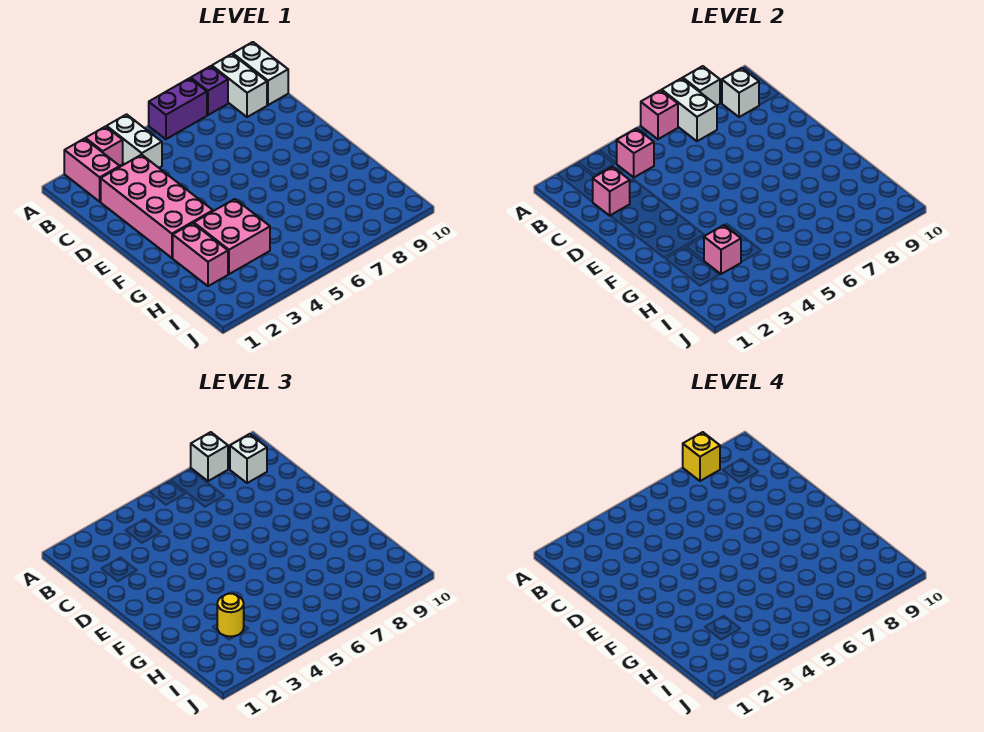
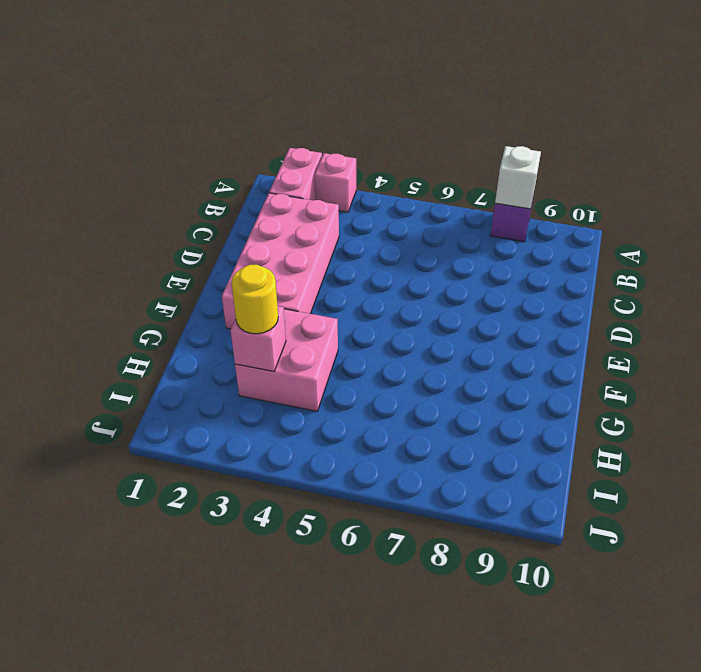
none -> white 1x2 brick [107,114,162,168]
none -> purple 1x2 brick [149,78,207,139]
none -> white 1x2 brick [212,54,267,117]

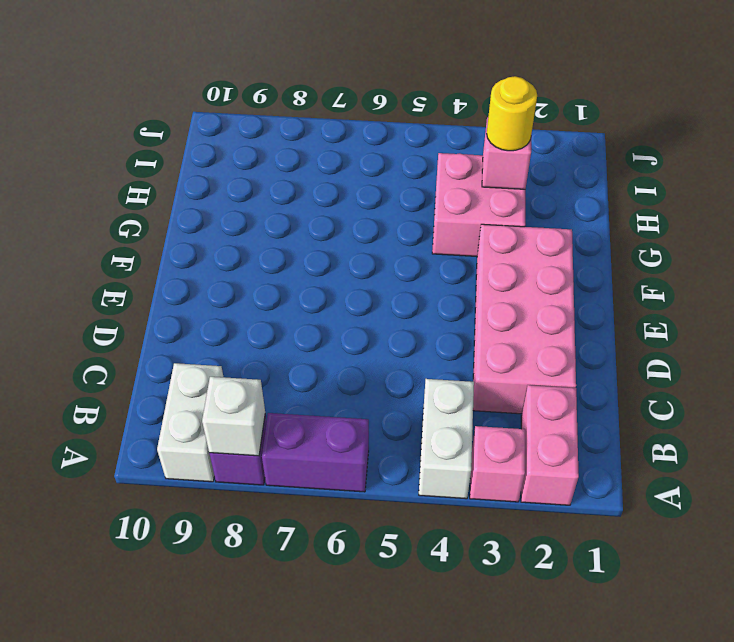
none -> white 1x2 brick [233,42,288,105]
none -> pink 1x2 brick [173,223,228,286]
none -> pink 1x1 brick [641,90,678,139]

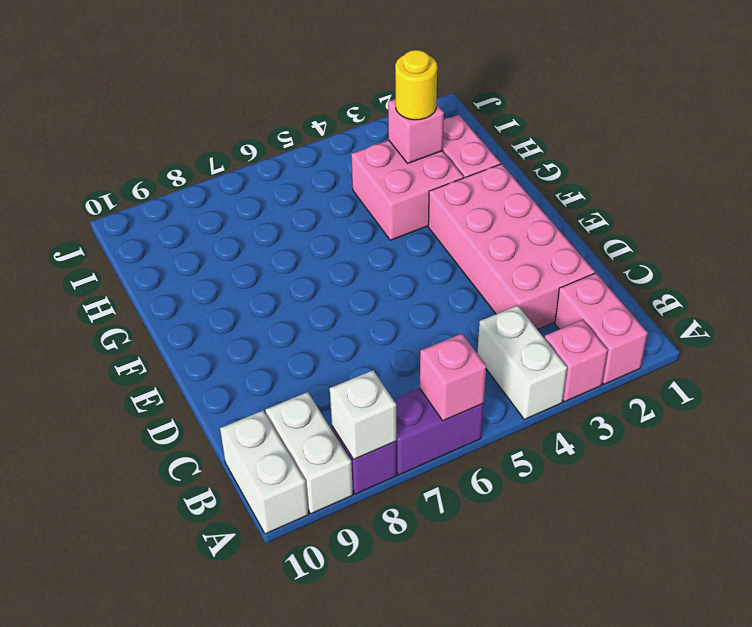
none -> white 1x2 brick [662,78,717,141]
none -> pink 1x1 brick [617,128,654,177]
none -> white 1x1 brick [722,68,759,117]

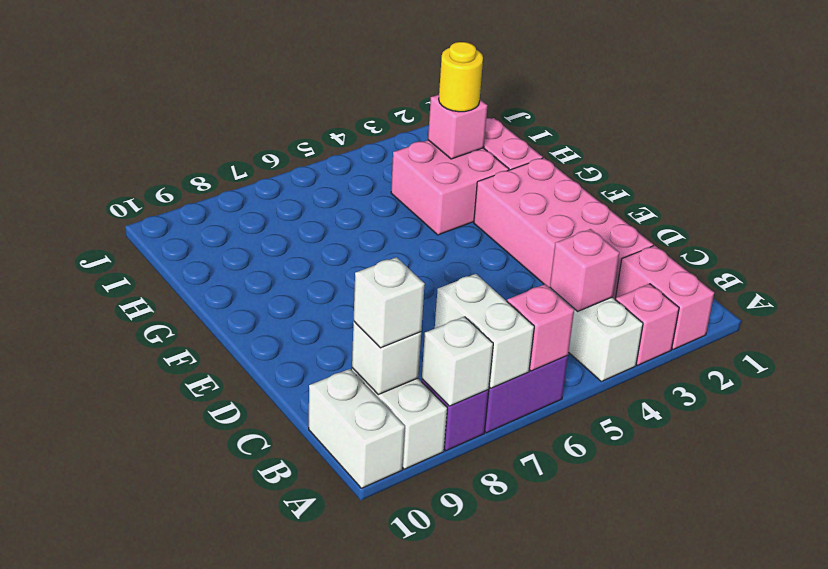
none -> pink 1x1 brick [593,167,630,216]
none -> white 1x1 brick [191,432,228,481]
none -> yellow 1x1 brick [683,432,720,481]

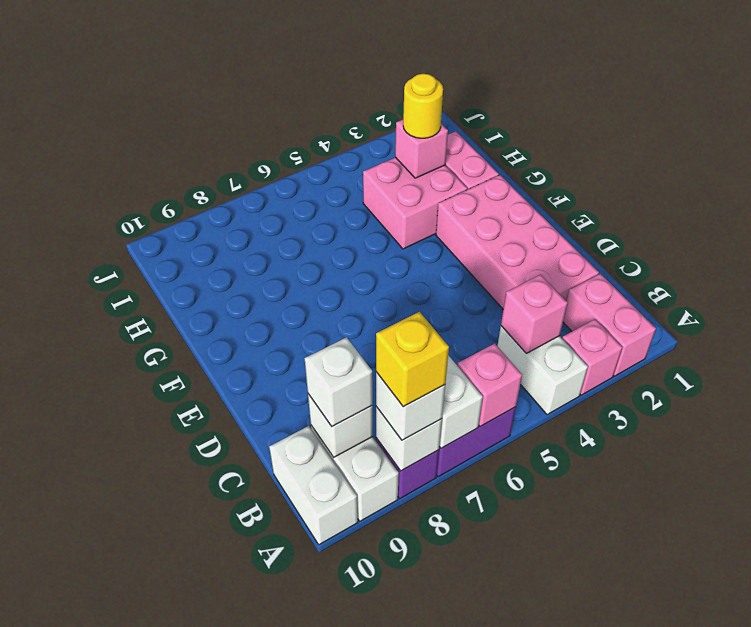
none -> pink 1x1 brick [593,167,630,216]

